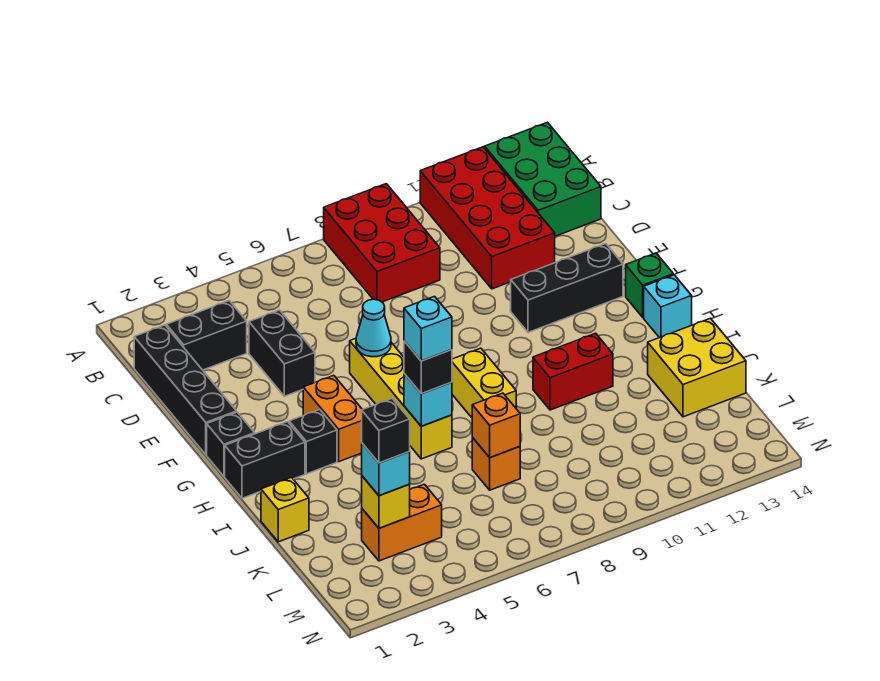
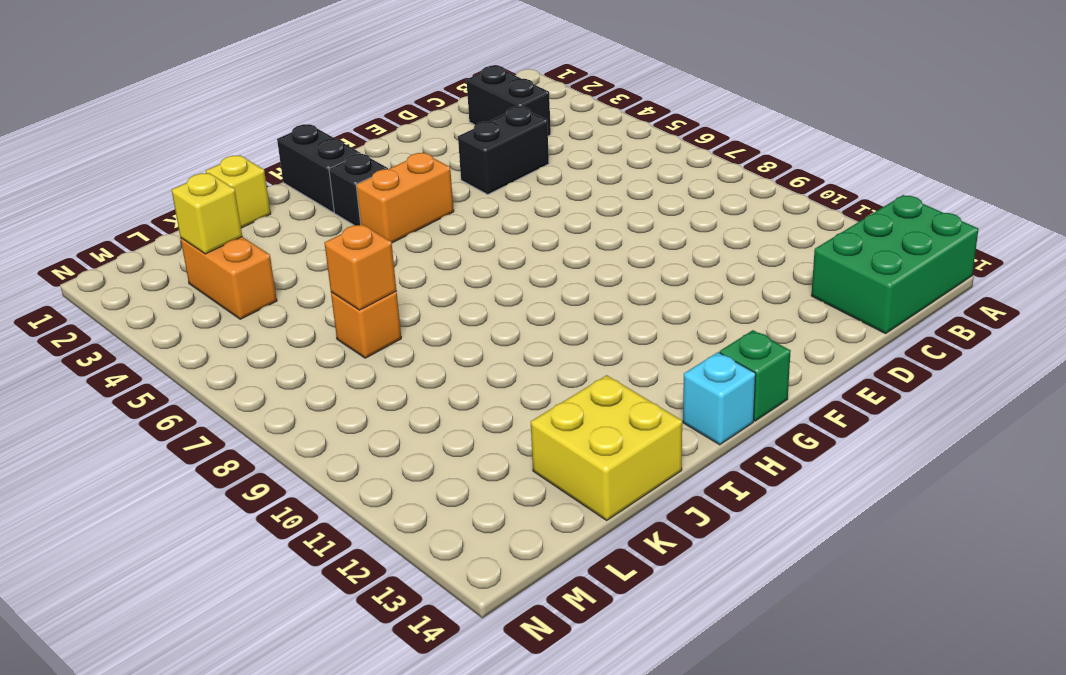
none -> red 2x3 brick [324,184,440,302]
none -> red 2x4 brick [420,147,555,289]
none -> black 1x4 brick [134,325,236,455]

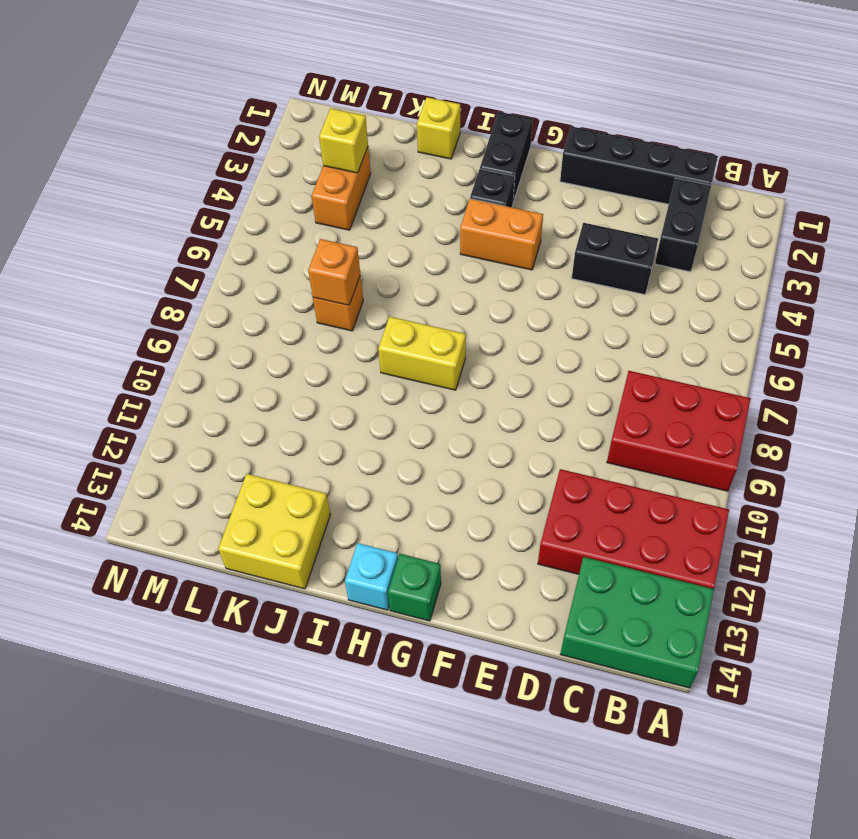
none -> yellow 1x4 brick [350,338,452,459]
none -> black 1x3 brick [511,244,623,332]
none -> black 1x1 brick [207,412,255,477]

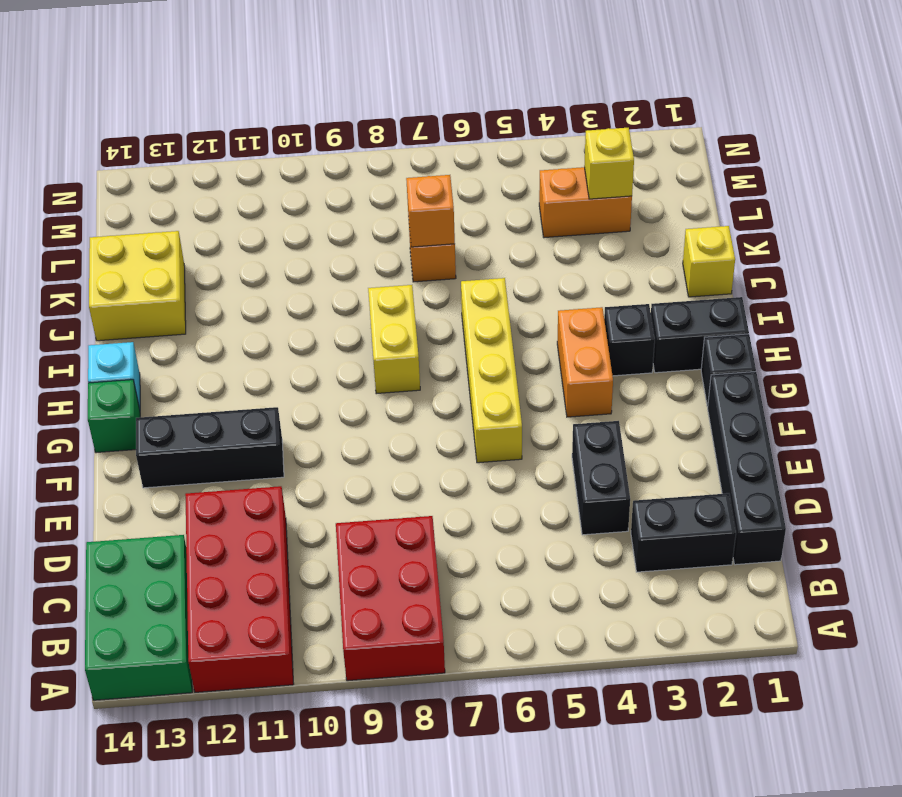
none -> red 1x2 brick [533,333,613,410]
none -> cyan 1x1 cone [356,299,391,357]
none -> cyan 1x1 brick [404,374,452,426]

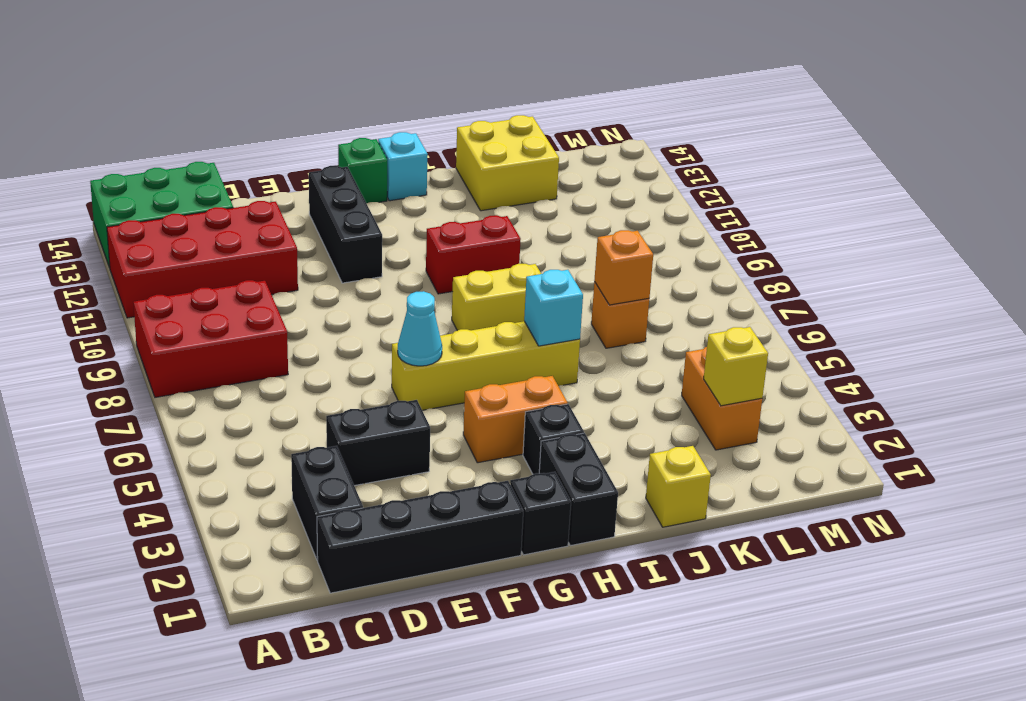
red 1x2 brick [426,215,521,294] -> red 1x2 brick turned to [533,333,613,410]
none -> black 1x1 brick [404,341,452,394]
none -> cyan 1x1 brick [362,443,410,496]
none -> cyan 1x1 brick [404,296,452,361]

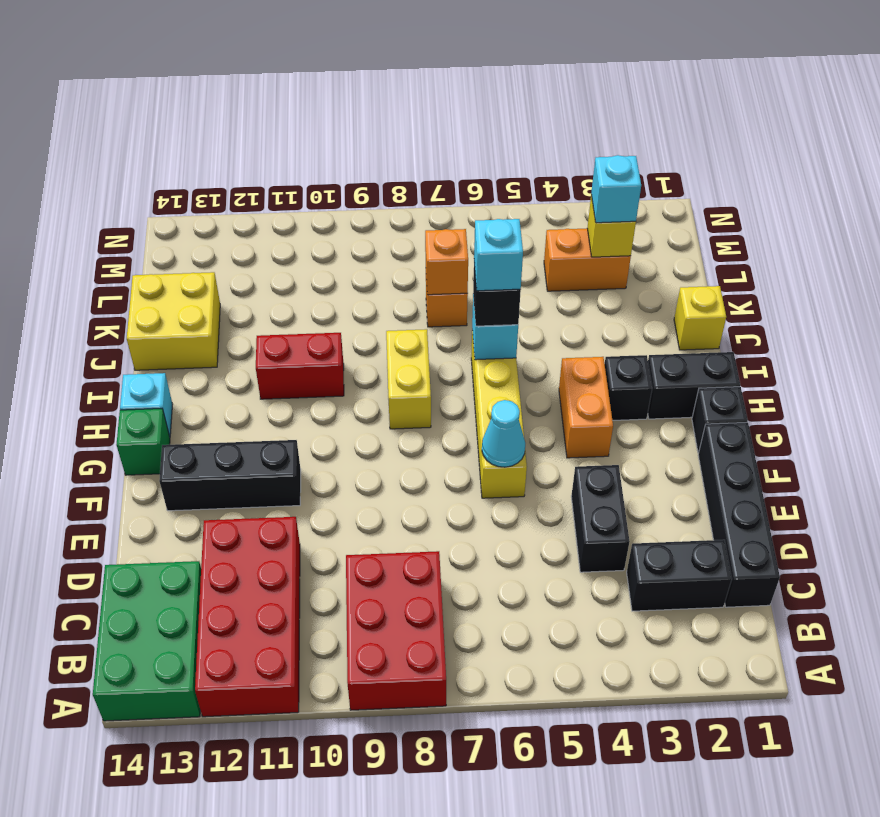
none -> black 1x1 brick [362,399,410,463]

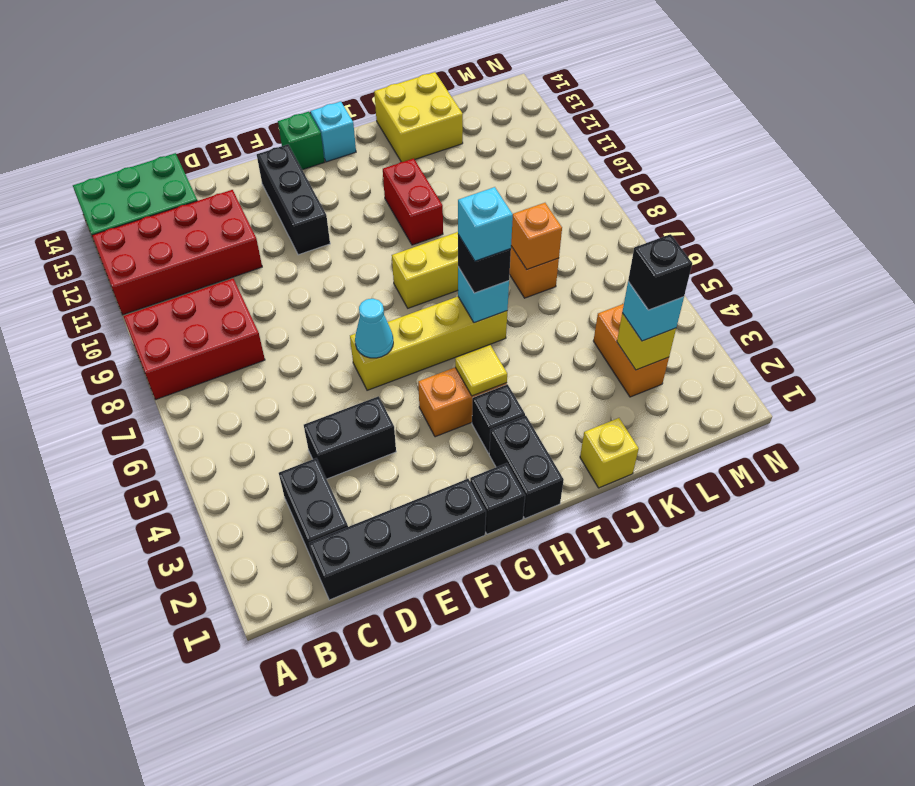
yellow 1x1 tile [455,345,507,396] -> none

